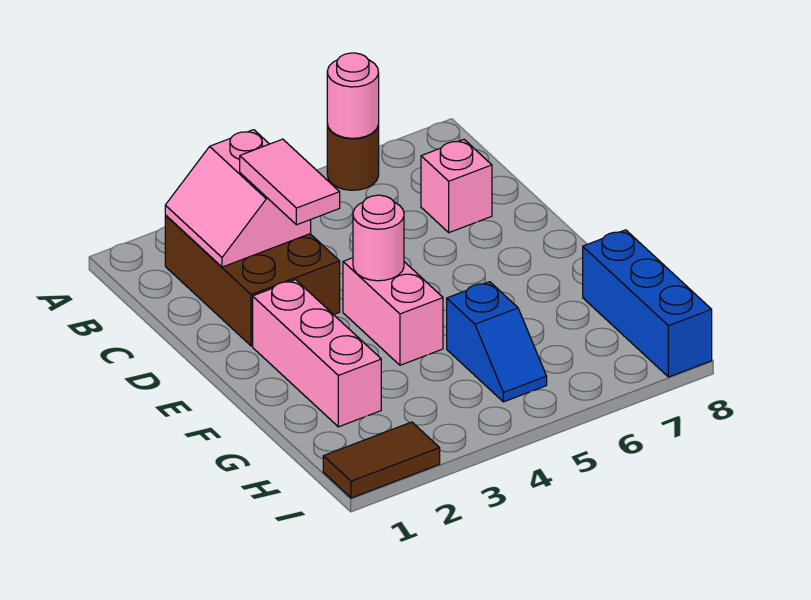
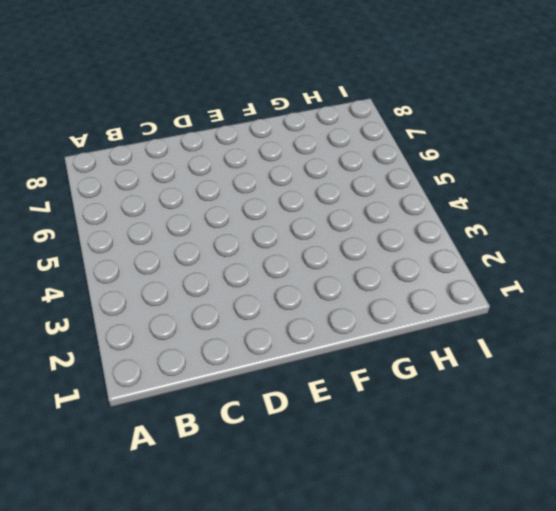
none -> brown 1x1 round brick [327,124,379,190]
none -> brown 2x3 brick [165,215,340,346]
none -> pink 1x1 brick [421,140,492,233]

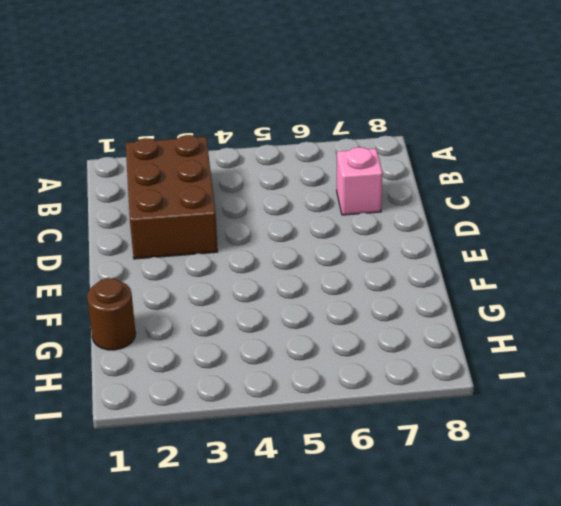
brown 1x1 round brick [87,278,136,350] -> brown 1x1 round brick moved to [327,124,379,190]
none -> pink 1x3 brick [253,280,381,427]
none -> pink 1x2 brick [343,258,443,365]
none -> blue 1x2 slope [447,282,547,402]

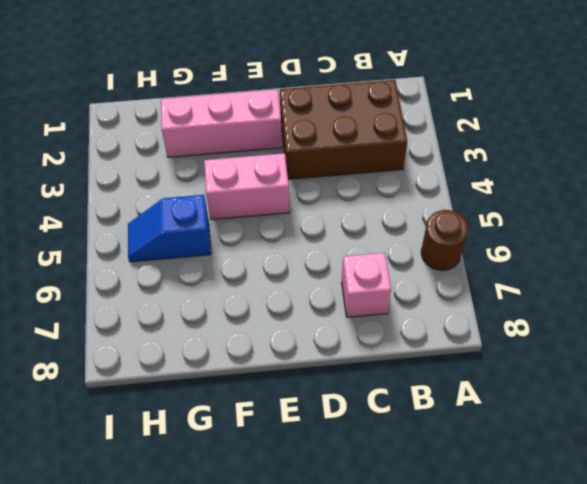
none -> blue 1x3 brick [583,230,712,377]
none -> brown 1x2 tile [323,422,440,498]
none -> pink 1x1 round brick [327,53,379,138]

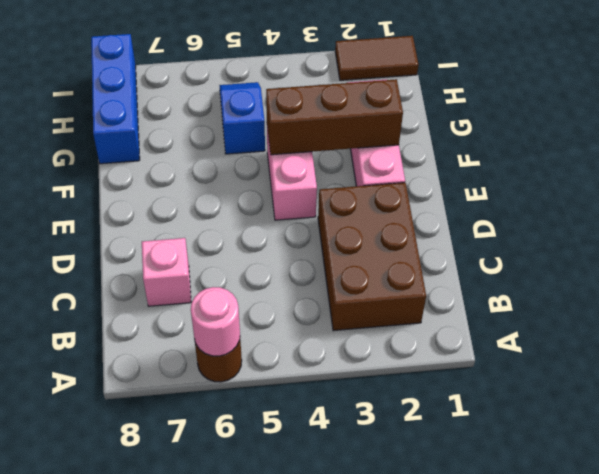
brown 1x3 brick [266,79,403,155] -> none
none -> pink 2x2 slope [165,130,311,267]
none -> pink 1x1 round brick [353,195,404,281]
none -> pink 1x2 tile [240,139,340,225]

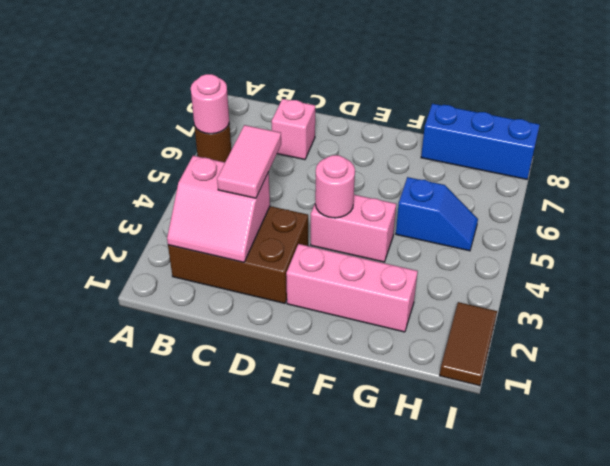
pink 1x2 tile [217,125,281,198] -> pink 1x2 tile turned to [240,139,340,225]

